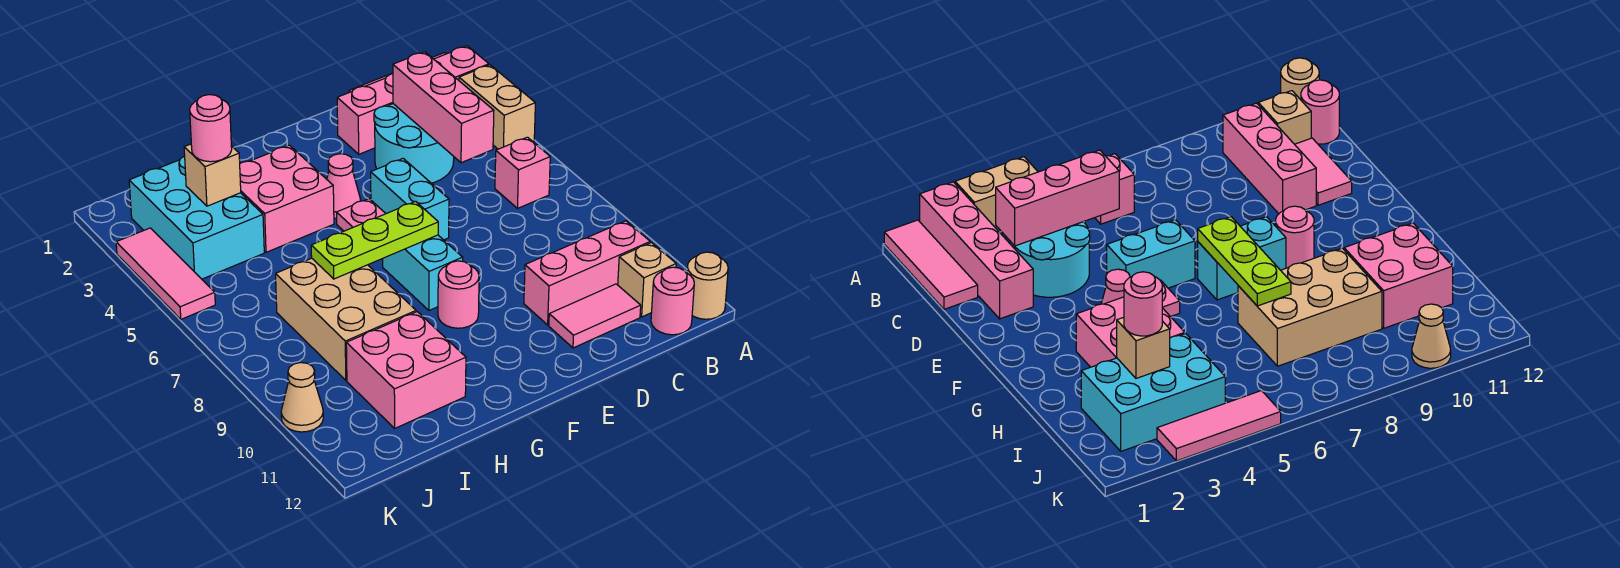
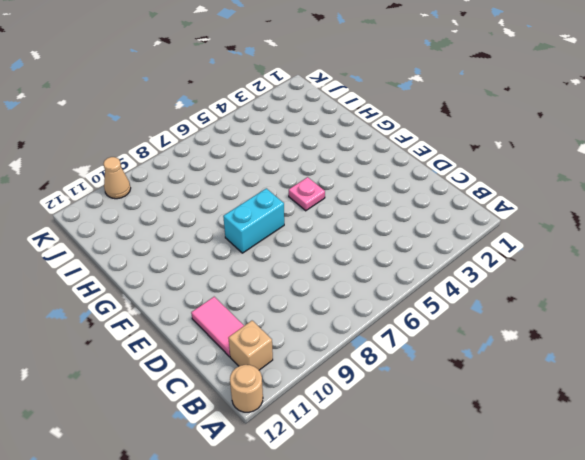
none -> pink 1x3 tile [884,220,978,309]
none -> pink 1x4 brick [337,46,489,154]
none -> tan 1x2 brick [459,65,535,149]

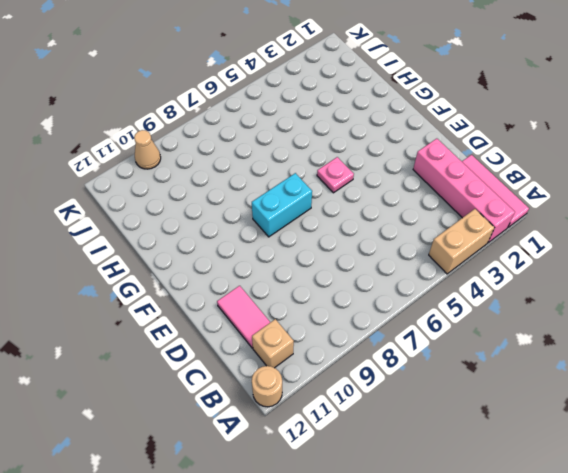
none -> pink 1x1 brick [495,137,550,208]
none -> pink 1x3 brick [524,221,650,325]
none -> pink 1x1 round brick [651,267,694,335]

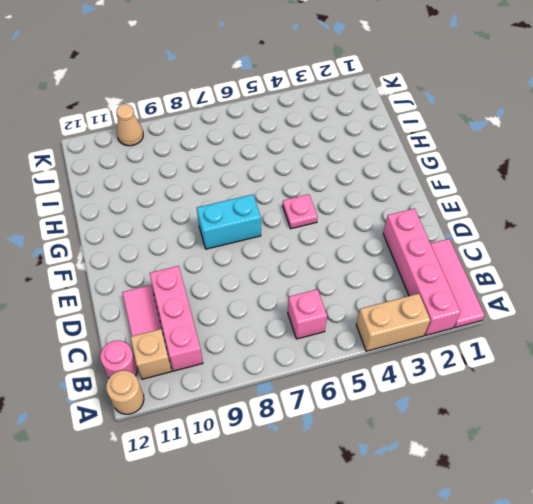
none -> cyan 2x2 round brick [374,104,454,183]
none -> cyan 1x2 brick [371,159,449,240]
none -> pink 1x1 cone [327,154,361,218]

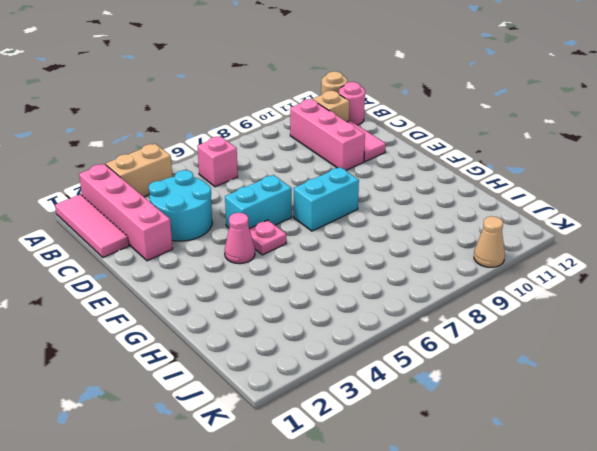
none -> pink 1x1 round brick [438,261,479,328]
none -> pink 2x2 brick [240,145,334,252]
none -> tan 2x3 brick [276,258,416,380]

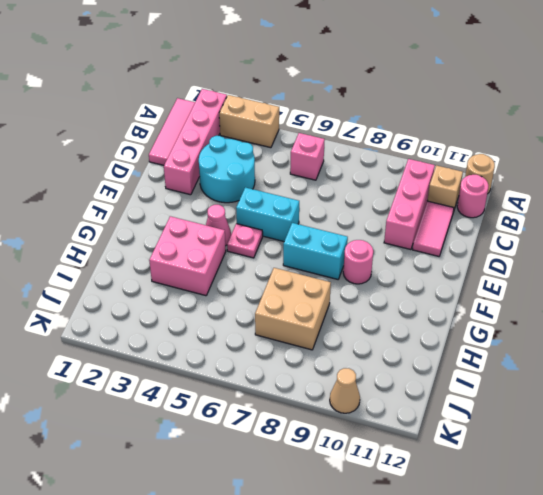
tan 2x2 brick [255,268,331,350] -> tan 2x3 brick [276,258,416,380]
none -> pink 2x2 brick [346,312,466,428]
none -> cyan 2x3 brick [129,156,264,279]
none -> pink 1x3 tile [116,228,215,319]

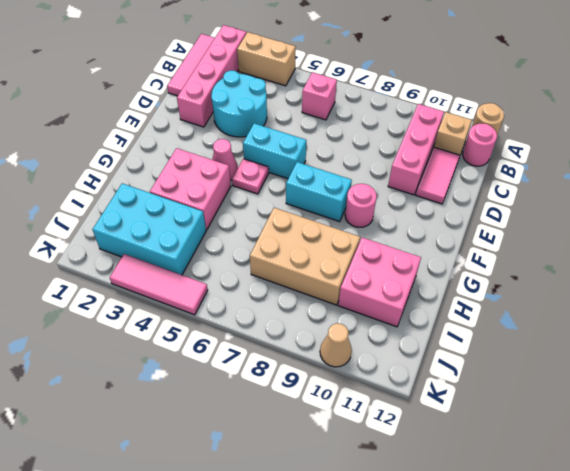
none -> pink 1x3 brick [393,52,494,163]
none -> lime 1x3 plate [311,201,438,279]
none -> tan 1x1 brick [184,144,241,206]

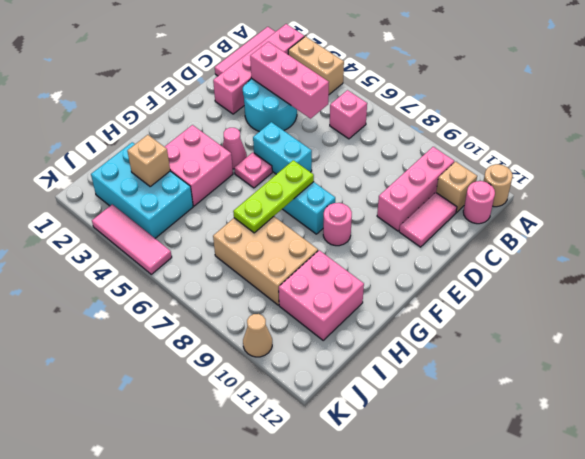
none -> pink 1x1 round brick [190,95,232,162]

